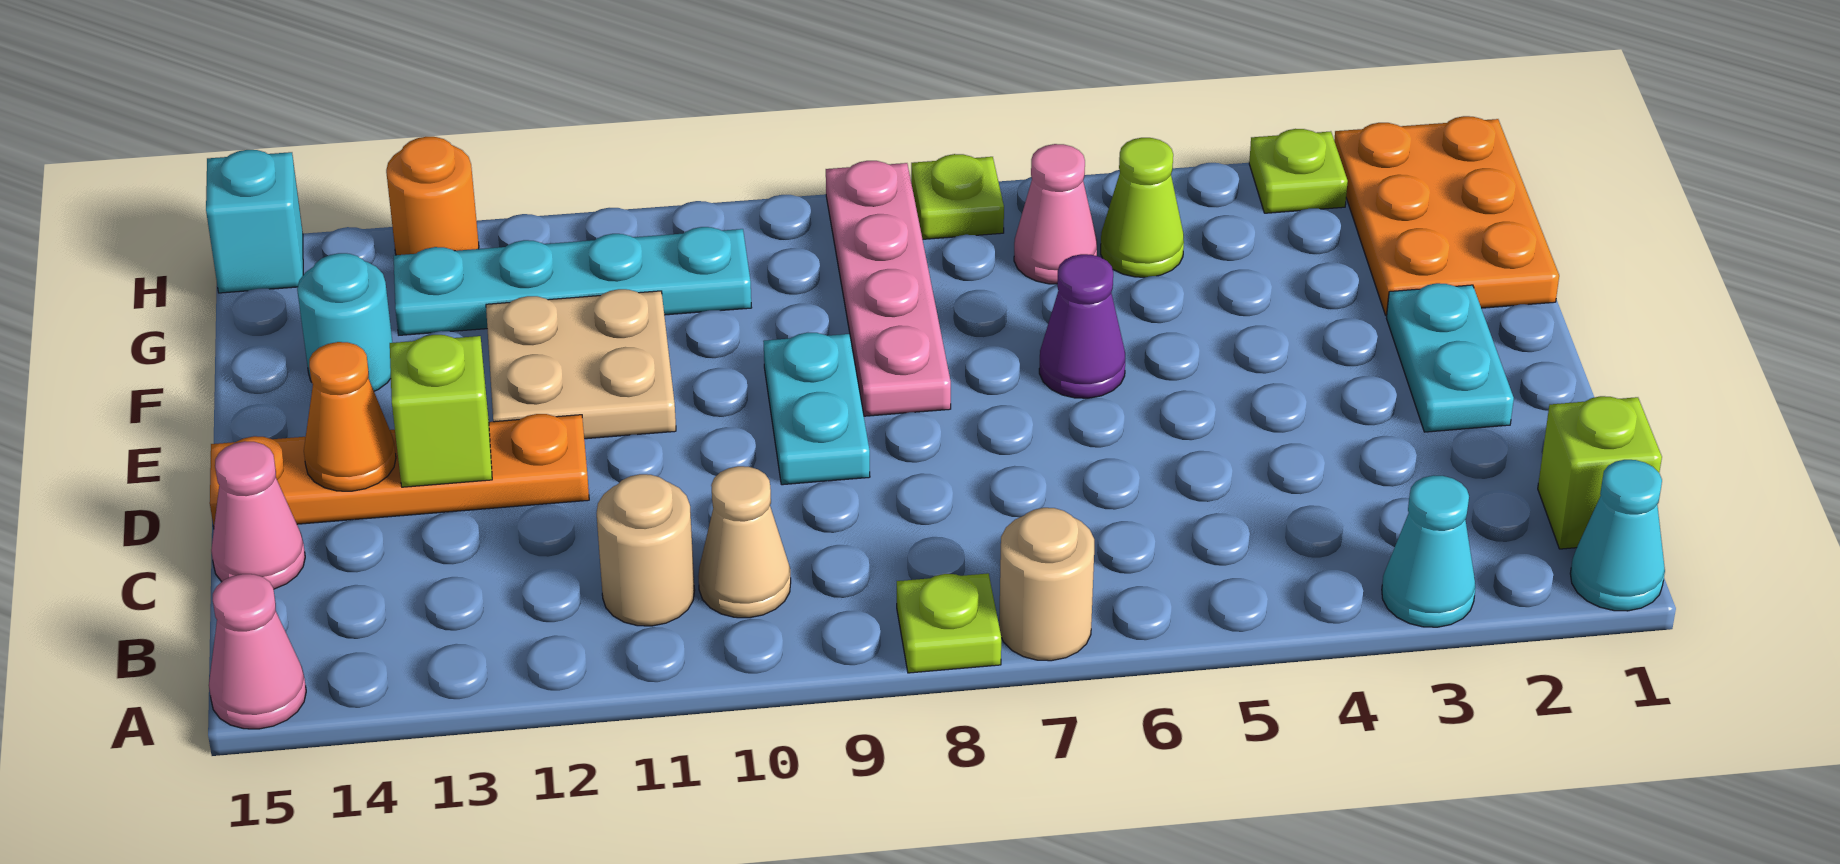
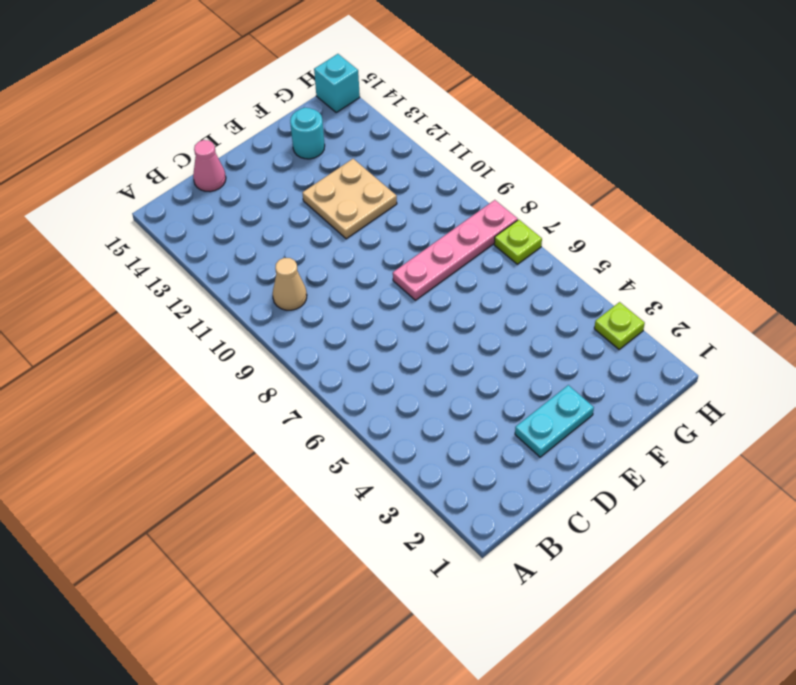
none -> cyan 1x1 cone [1570,460,1665,611]
none -> cyan 1x1 cone [1382,475,1476,627]
none -> tan 1x1 round brick [999,508,1094,661]

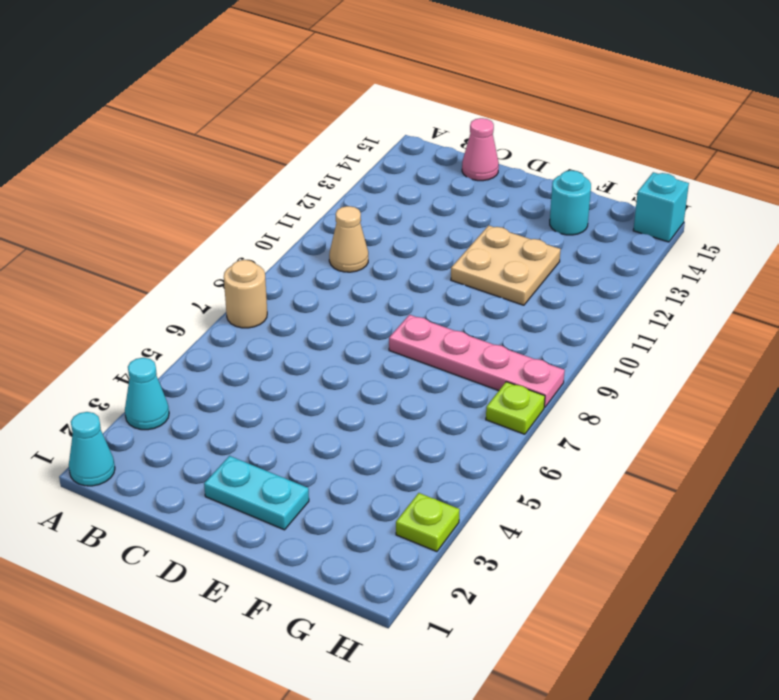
none -> lime 1x1 plate [897,573,1001,673]
none -> pink 1x1 cone [209,574,306,729]
none -> lime 1x1 brick [1538,396,1662,549]

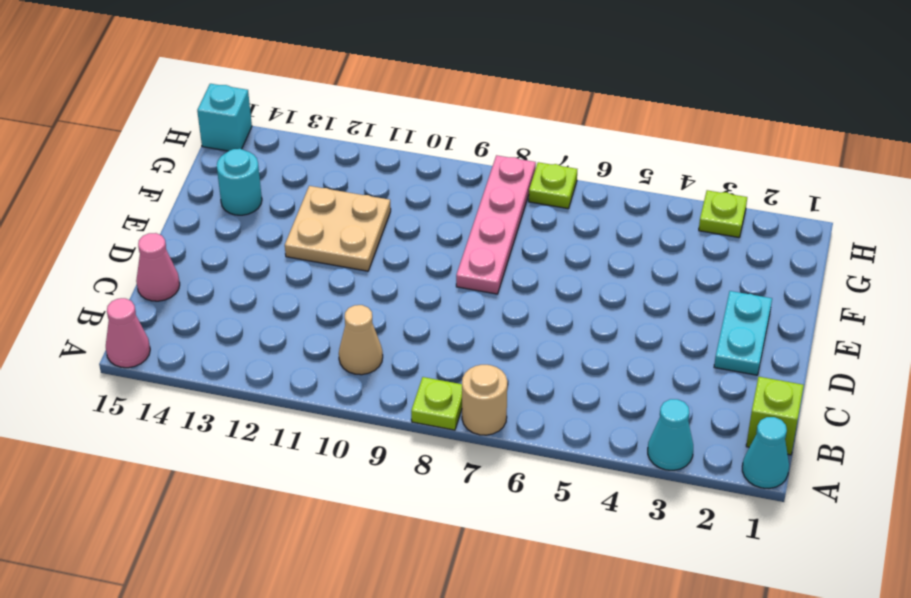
none -> tan 1x1 round brick [596,474,695,626]
none -> cyan 1x2 plate [763,333,870,485]
none -> orange 1x4 plate [210,414,589,527]

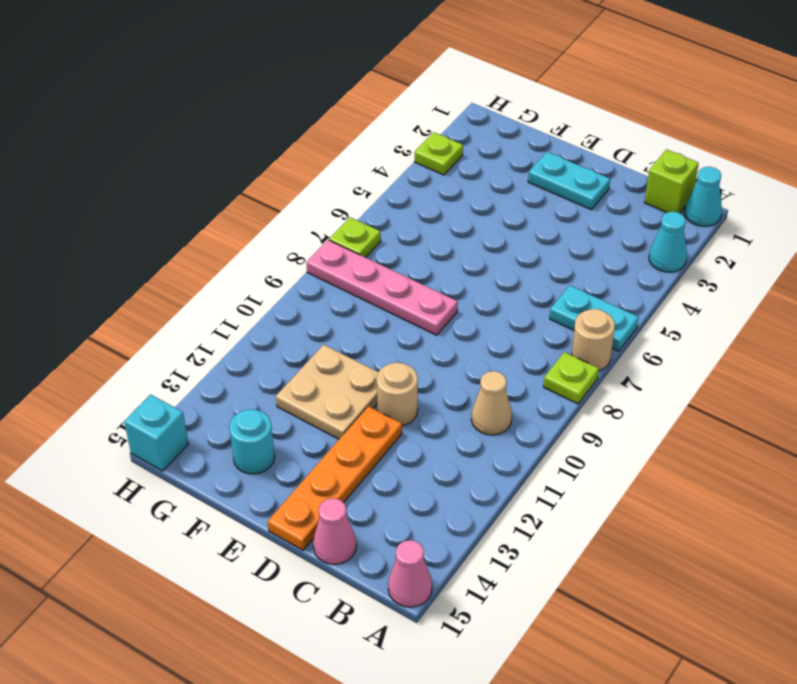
cyan 1x2 plate [550,285,639,351] -> cyan 1x2 plate moved to [763,333,870,485]
tan 1x1 round brick [377,362,418,426] -> tan 1x1 round brick moved to [596,474,695,626]
none -> purple 1x1 cone [1039,254,1125,398]
none -> orange 2x3 plate [1334,116,1559,316]
none -> lime 1x1 cone [1101,138,1184,277]

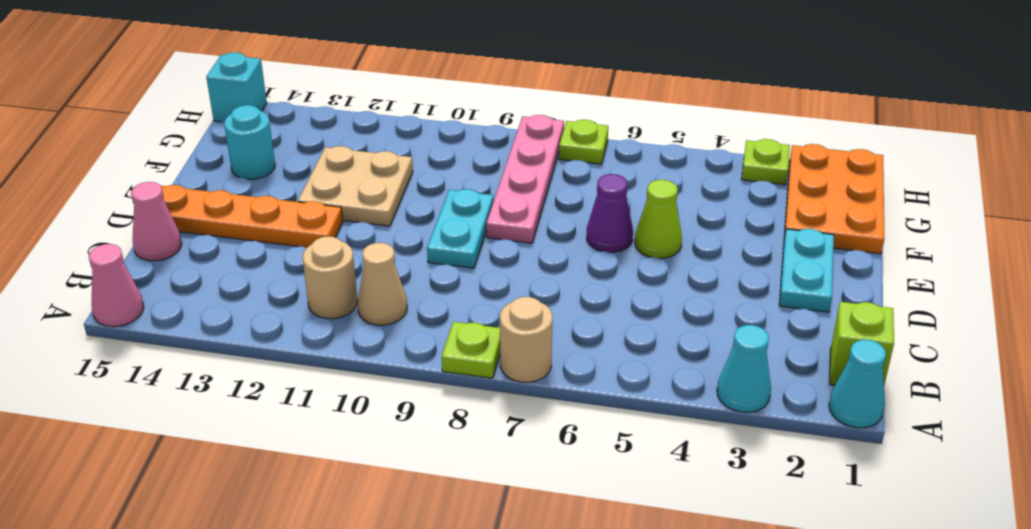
lime 1x1 cone [635,180,682,258] -> lime 1x1 cone moved to [1101,138,1184,277]
none -> pink 1x1 cone [1014,144,1097,284]
none -> cyan 1x4 plate [394,227,752,335]
none -> orange 1x1 round brick [386,137,479,255]

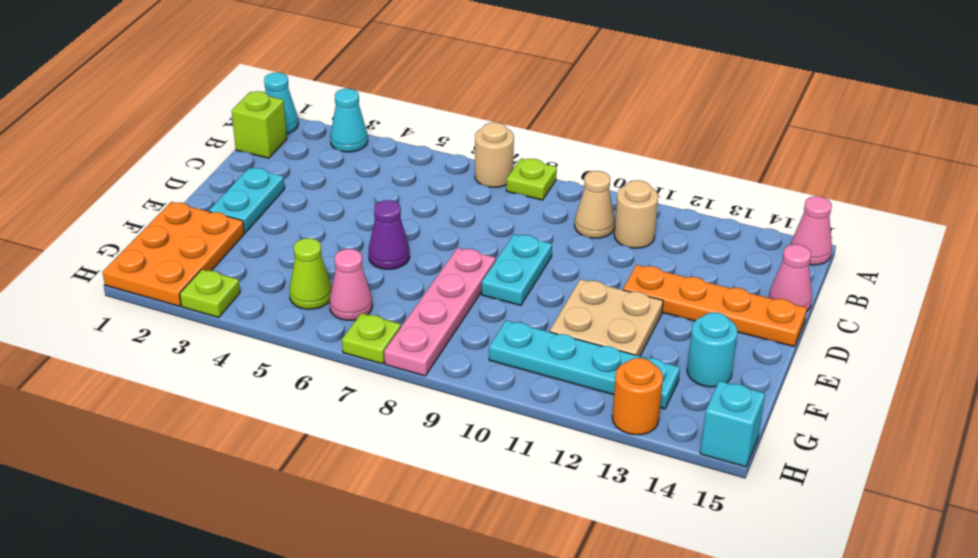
none -> lime 1x1 brick [390,335,492,487]
none -> orange 1x1 cone [304,342,396,491]

